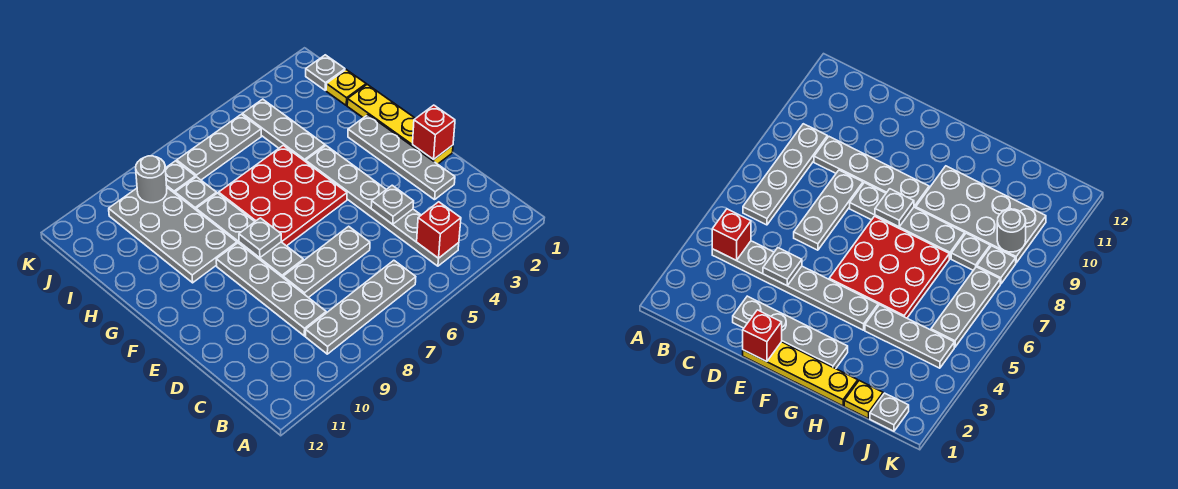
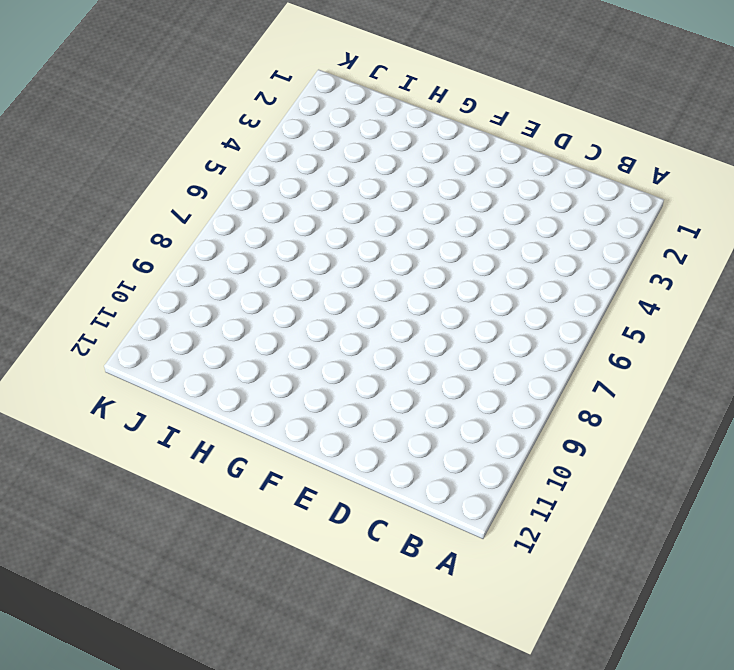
none -> grey 1x6 plate [306,146,459,266]
none -> grey 1x4 plate [306,260,416,354]
none -> grey 1x4 plate [216,243,326,336]

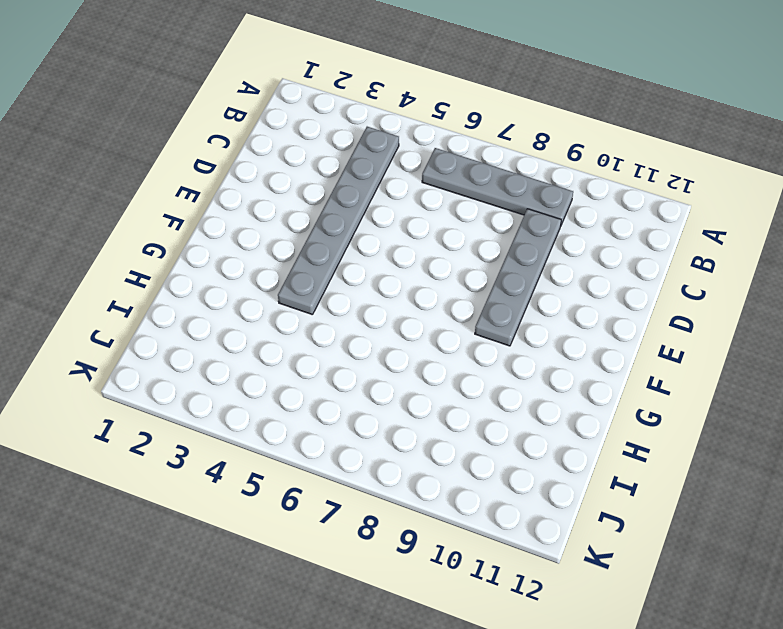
none -> grey 1x4 plate [348,115,455,200]
none -> grey 1x3 plate [283,226,370,298]
none -> yellow 1x4 plate [347,84,453,164]

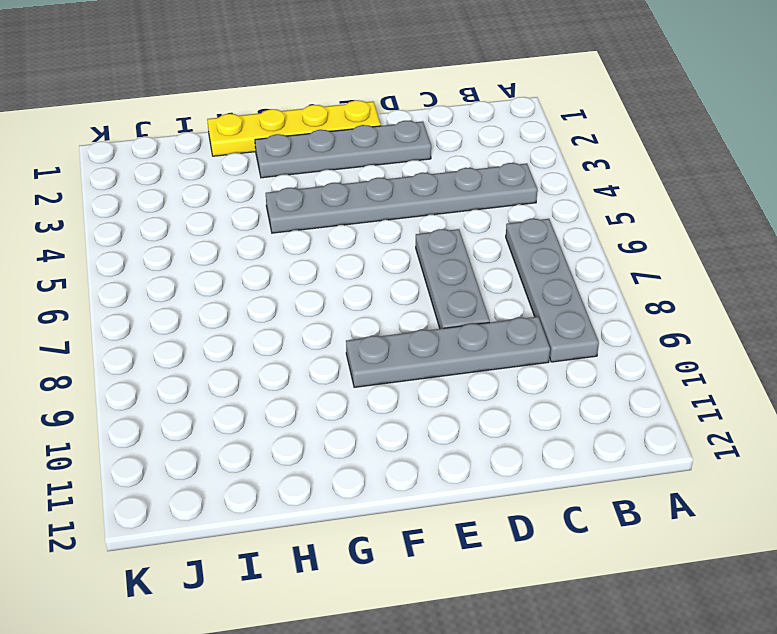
none -> grey 1x4 plate [196,193,303,277]
none -> red 3x3 plate [219,145,347,246]
none -> grey 2x4 plate [109,188,237,283]

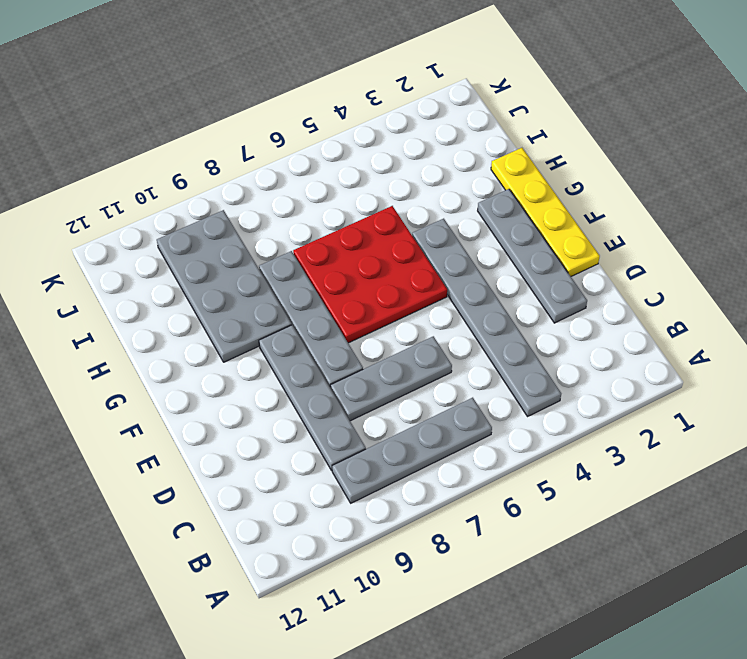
none -> grey 1x3 plate [242,99,325,162]
none -> yellow 1x1 plate [326,70,366,105]
none -> grey 1x1 plate [175,177,217,210]

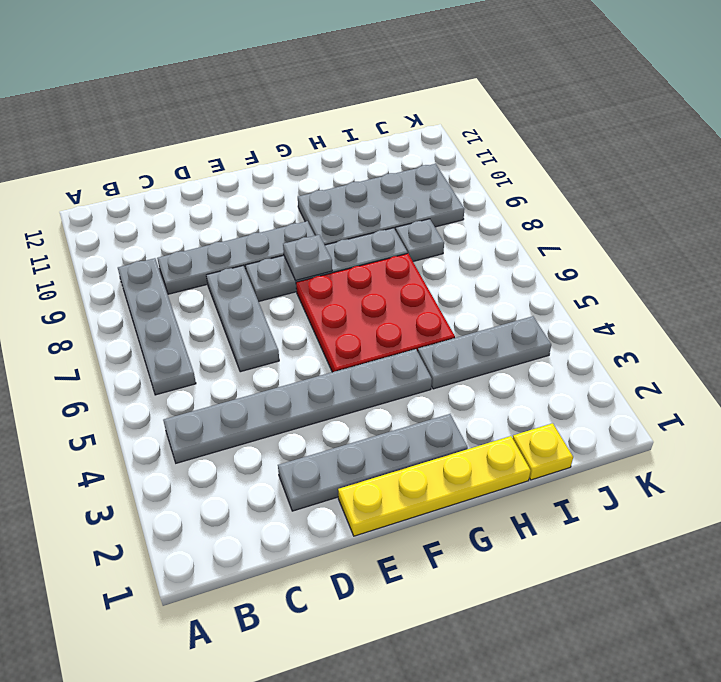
none -> grey 1x1 plate [306,55,345,90]
none -> grey 1x3 plate [177,114,261,180]
none -> grey 1x1 plate [165,161,195,193]

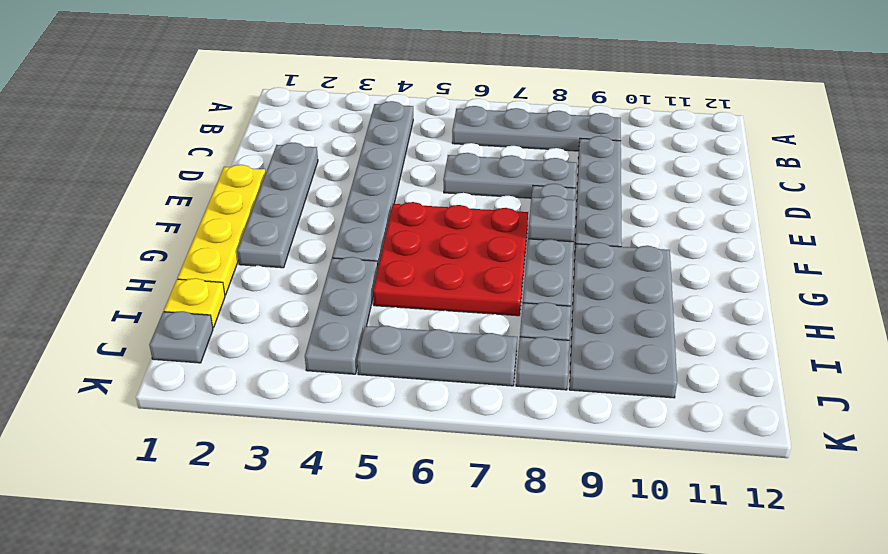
none -> red 1x1 brick [417,202,461,258]
none -> grey 1x1 plate [371,185,414,224]
none -> red 1x1 brick [413,105,455,160]

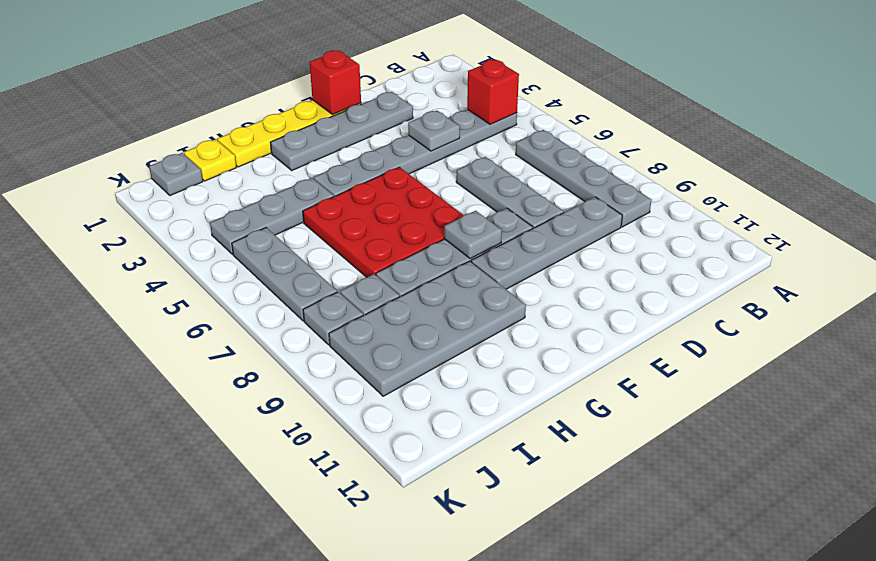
none -> grey 1x1 round brick [136,156,167,203]

